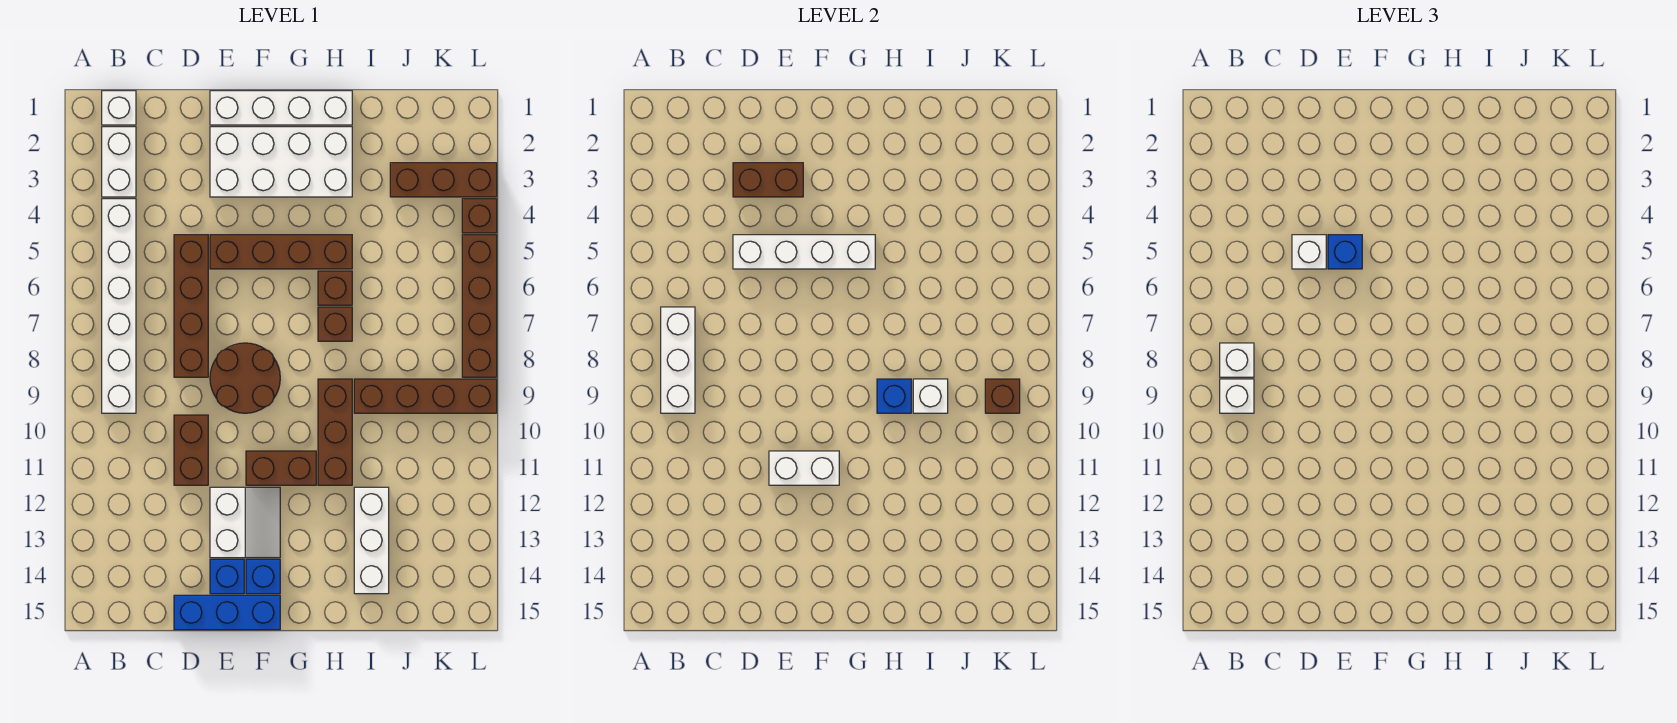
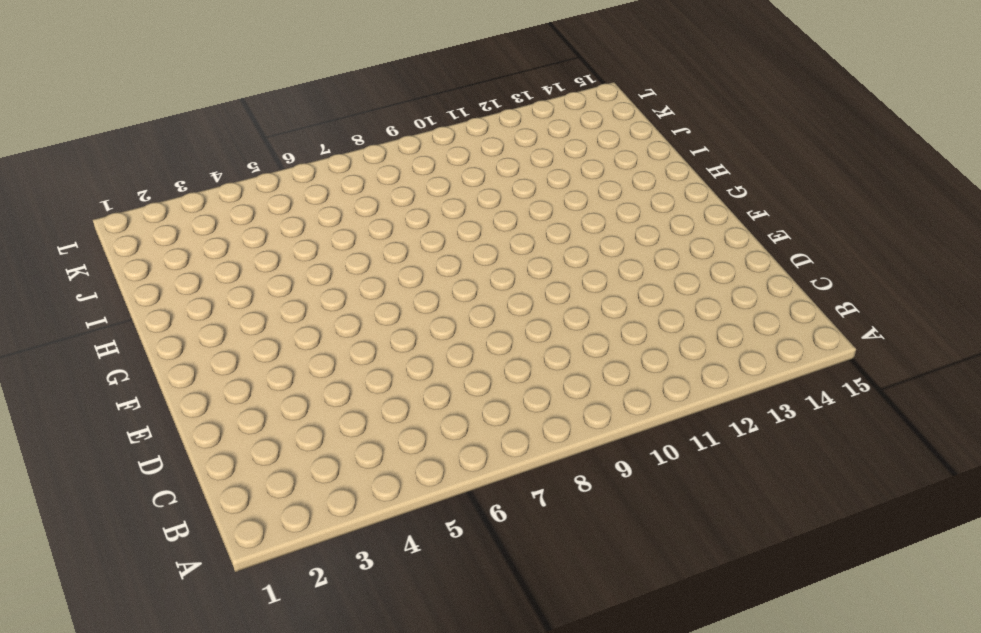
none -> white 1x1 brick [102,91,136,125]
none -> white 1x2 brick [102,127,136,197]
none -> white 1x6 brick [102,199,136,413]
none -> brown 1x4 brick [174,235,208,377]

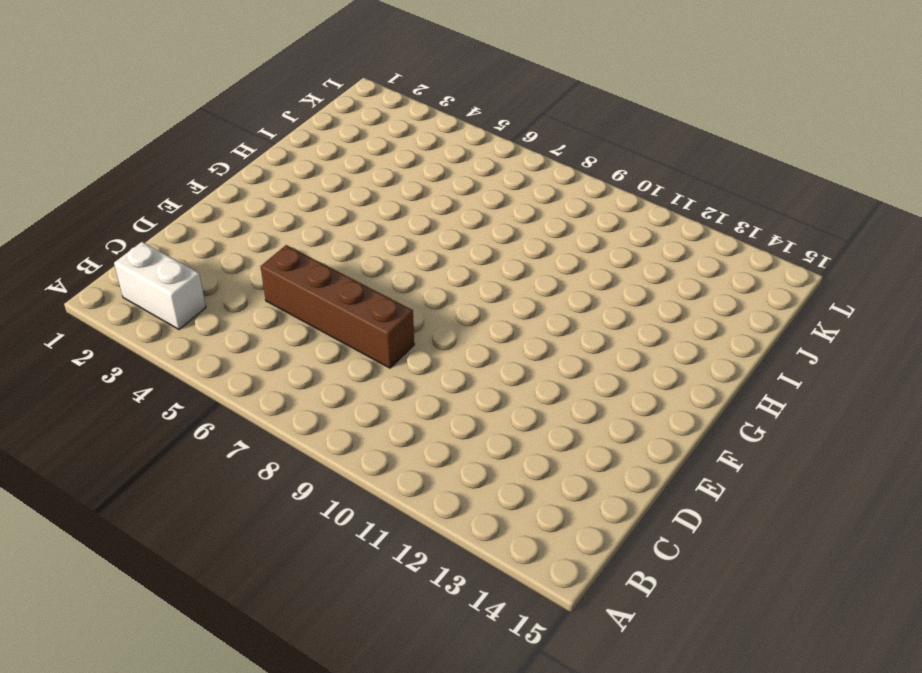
none -> white 1x1 brick [102,91,136,125]
none -> white 1x6 brick [102,199,136,413]
none -> brown 1x2 brick [174,415,208,485]
none -> blue 1x3 brick [174,595,280,630]

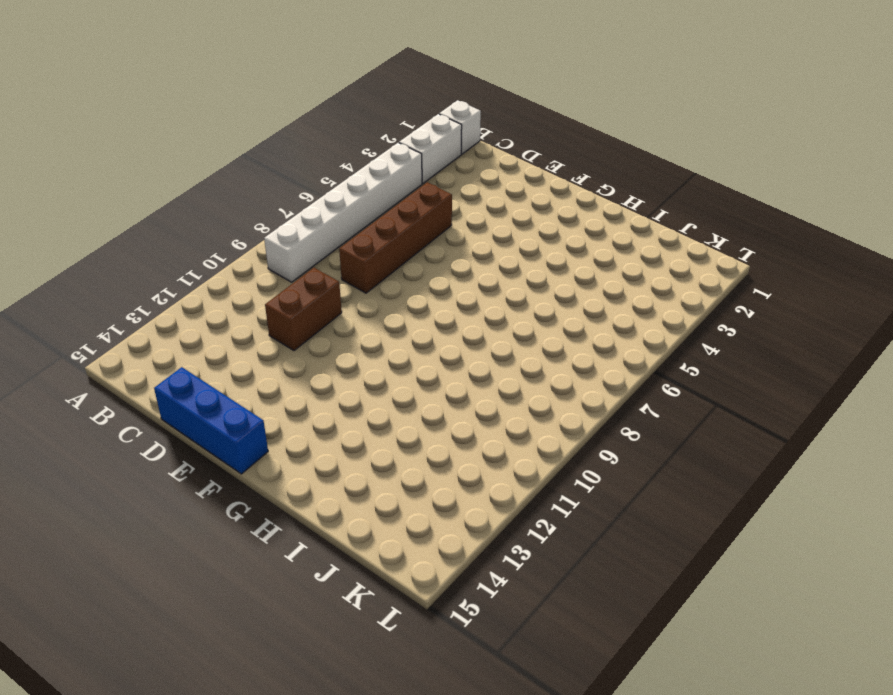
none -> white 1x4 brick [210,91,352,125]
none -> white 2x4 brick [210,127,352,197]
none -> brown 1x4 brick [210,235,352,269]
none -> brown 2x2 round brick [210,343,280,413]

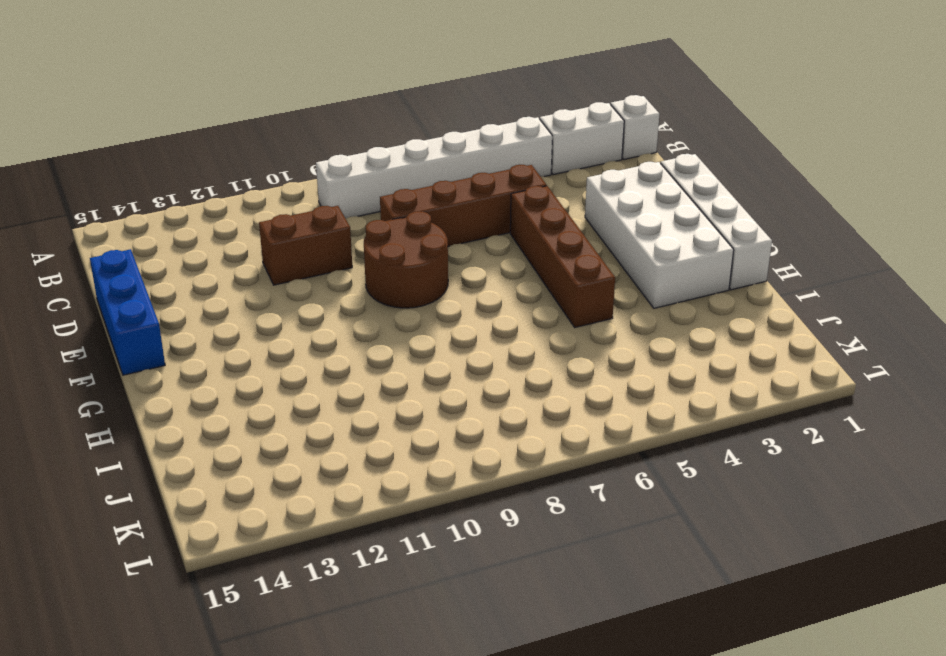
none -> white 2x2 slope [210,487,280,558]
none -> blue 1x1 brick [210,559,244,594]
none -> brown 1x2 brick [246,451,316,485]
none -> blue 1x1 brick [246,559,280,594]

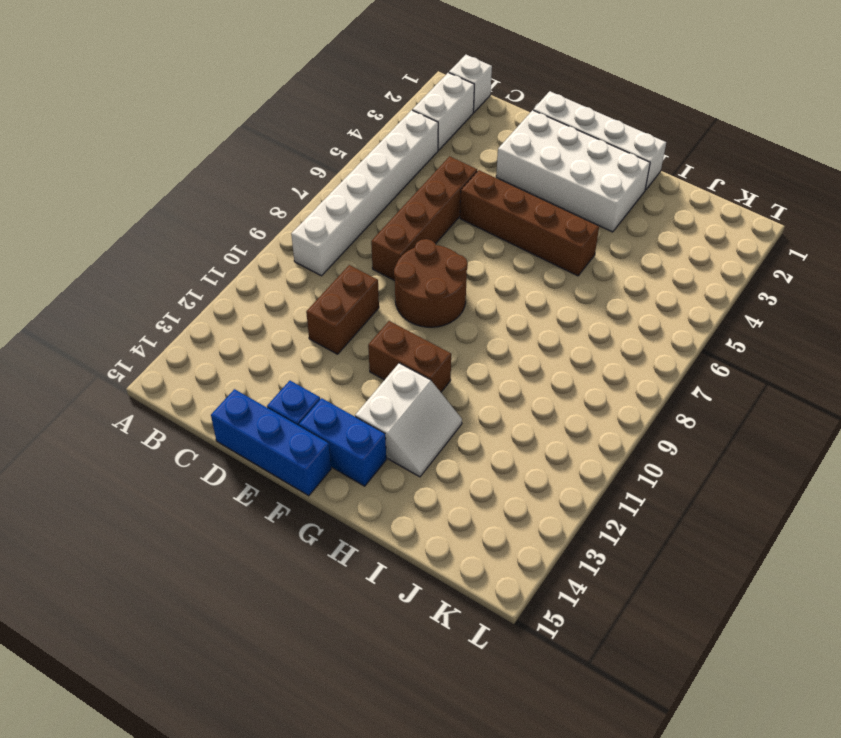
blue 1x2 brick [299,398,386,486] -> blue 1x1 brick [246,559,280,594]
white 2x2 slope [355,363,462,477] -> white 2x2 slope moved to [210,487,280,558]
none -> brown 1x1 brick [318,271,352,305]
none -> brown 1x1 brick [318,307,352,341]
none -> brown 1x3 brick [318,379,352,485]
none -> brown 1x4 brick [354,379,497,413]

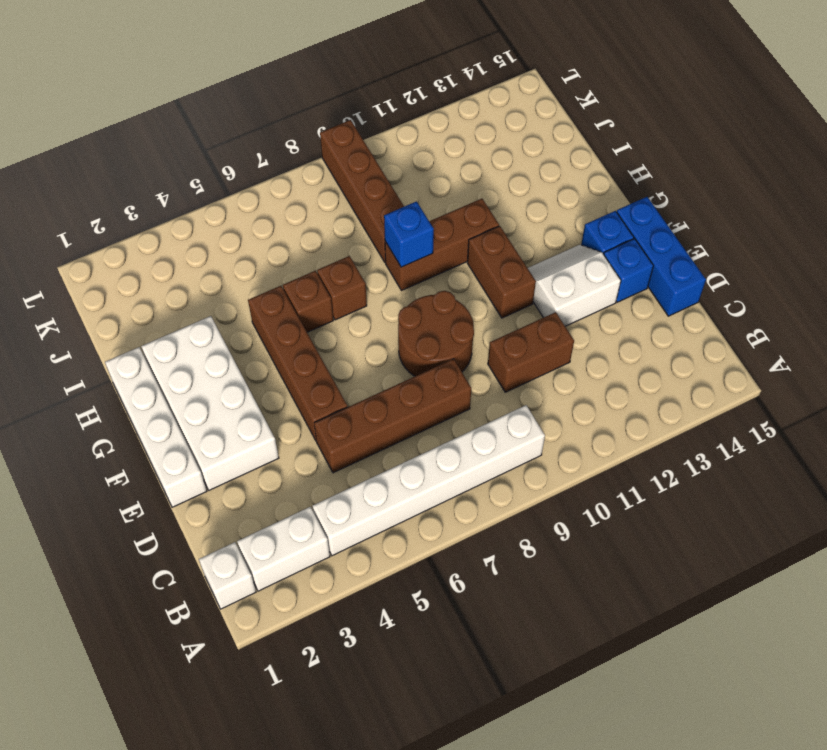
none -> white 1x3 brick [354,487,389,594]
none -> brown 1x3 brick [390,163,497,197]
none -> brown 1x1 brick [462,199,497,233]
none -> brown 1x4 brick [462,235,497,377]

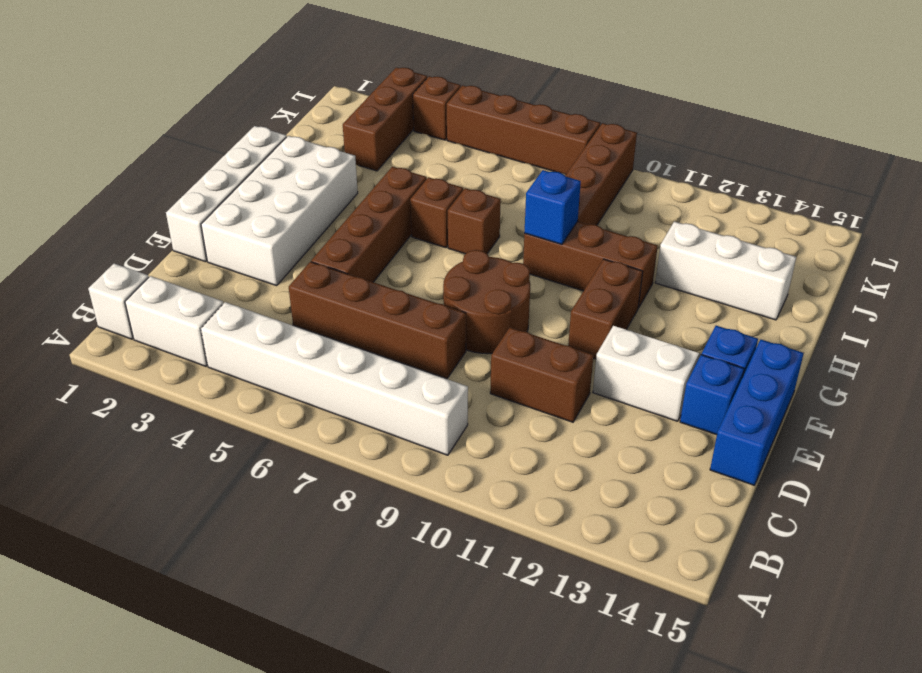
none -> white 1x3 brick [661,307,695,413]
none -> brown 1x2 brick [733,163,803,197]
none -> white 1x4 brick [733,235,875,269]
none -> white 1x2 brick [769,451,839,485]

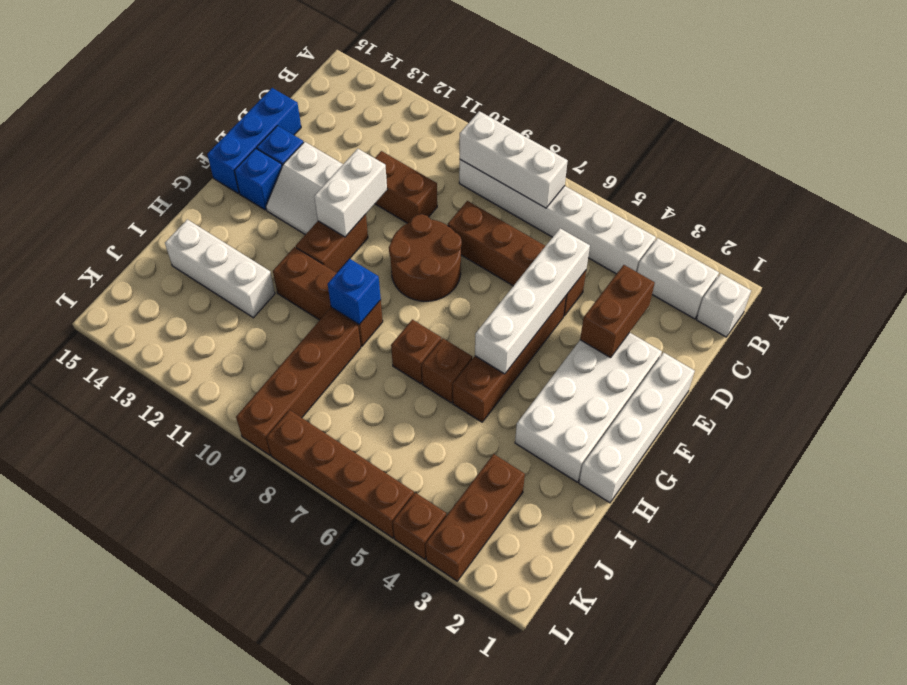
none -> white 1x1 brick [913,379,948,413]
none -> brown 1x1 brick [985,379,1020,413]
none -> white 1x1 brick [1220,343,1254,377]
none -> white 1x1 brick [1220,379,1254,413]

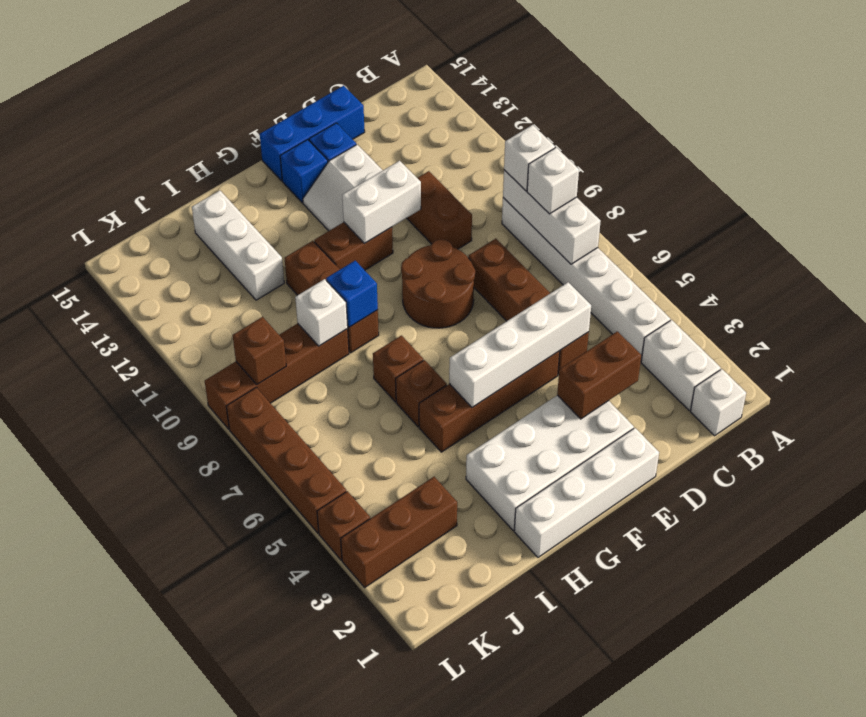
none -> white 1x1 brick [1292,235,1326,269]
none -> blue 1x1 brick [1328,235,1362,269]

